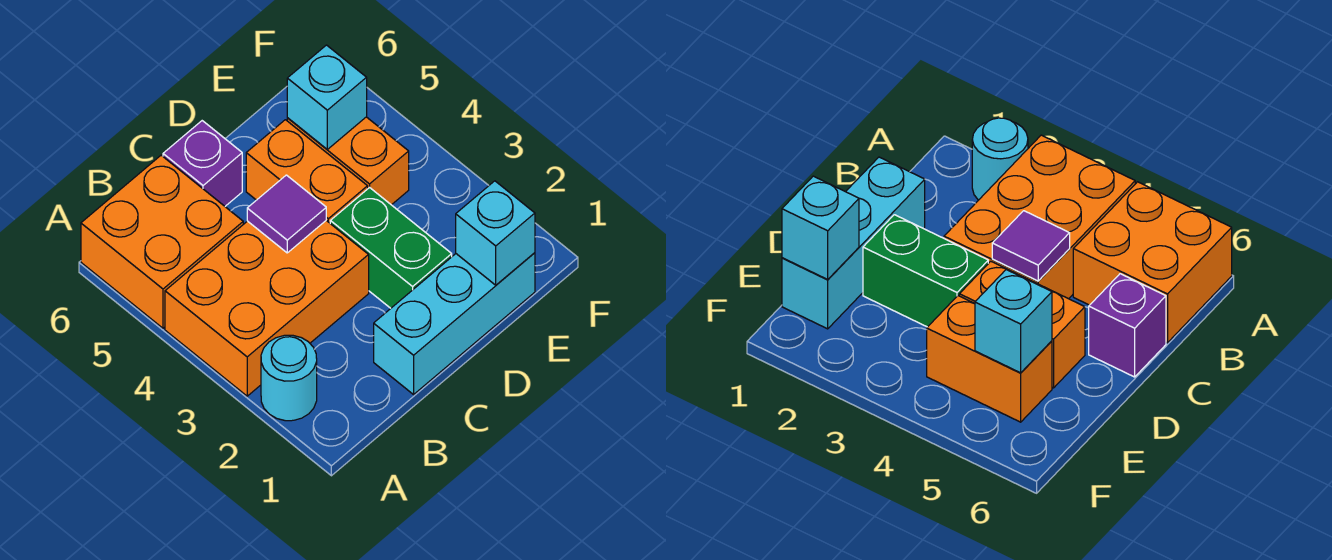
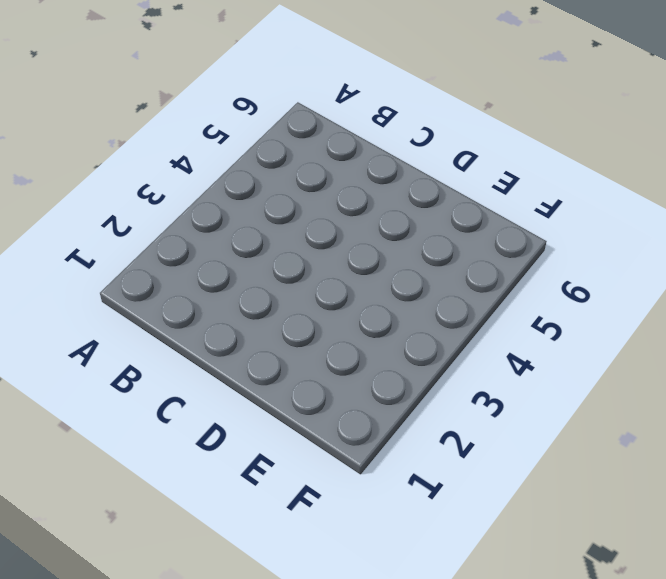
none -> cyan 1x1 round brick [261,335,317,421]
none -> orange 2x3 brick [165,221,369,396]

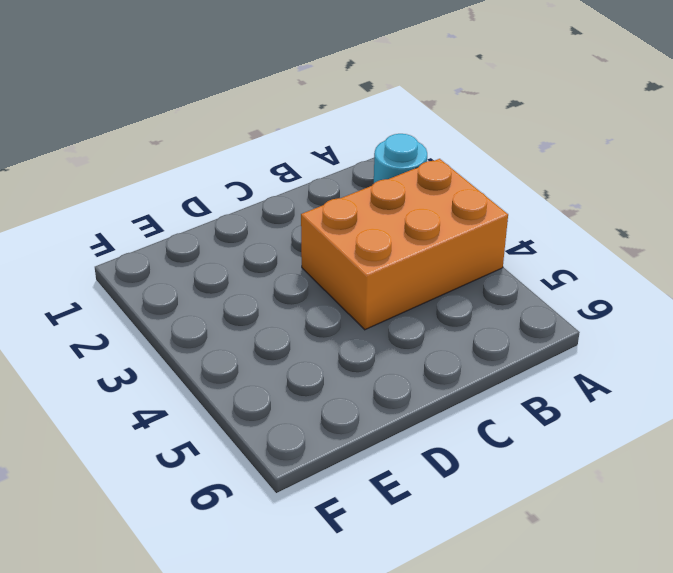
none -> orange 2x2 brick [81,155,243,328]
none -> cyan 1x3 brick [374,253,535,394]

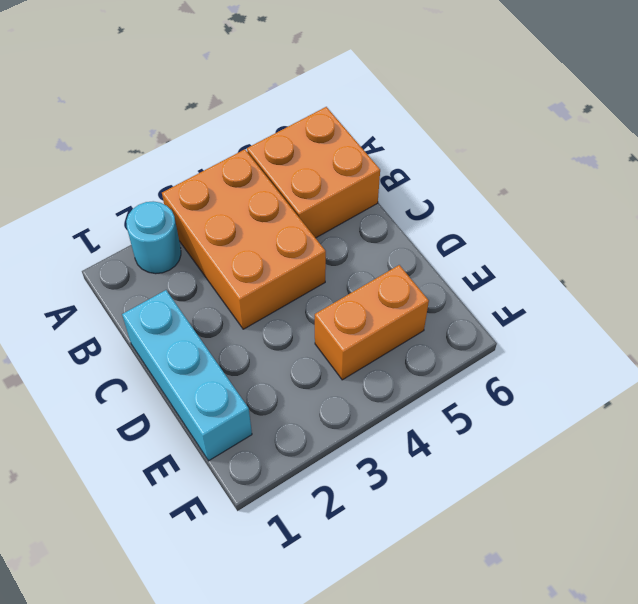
none -> purple 1x1 brick [163,121,242,206]
none -> green 1x2 brick [330,187,452,308]

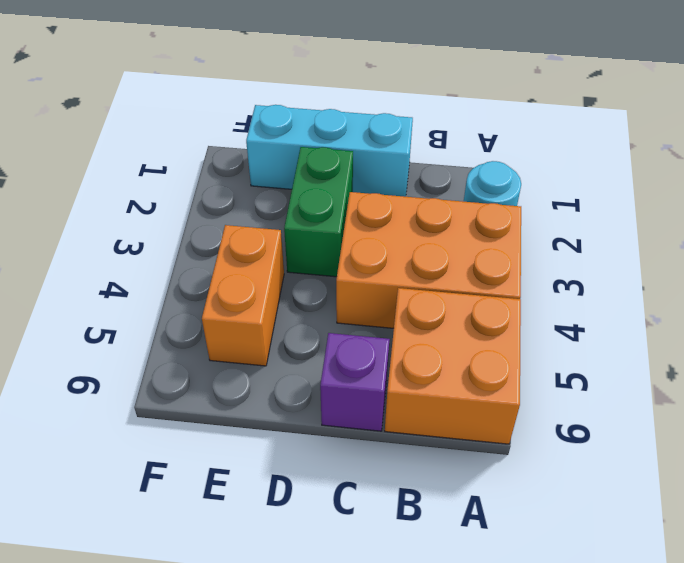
none -> orange 1x2 brick [246,120,368,223]
none -> purple 1x1 tile [247,175,326,253]

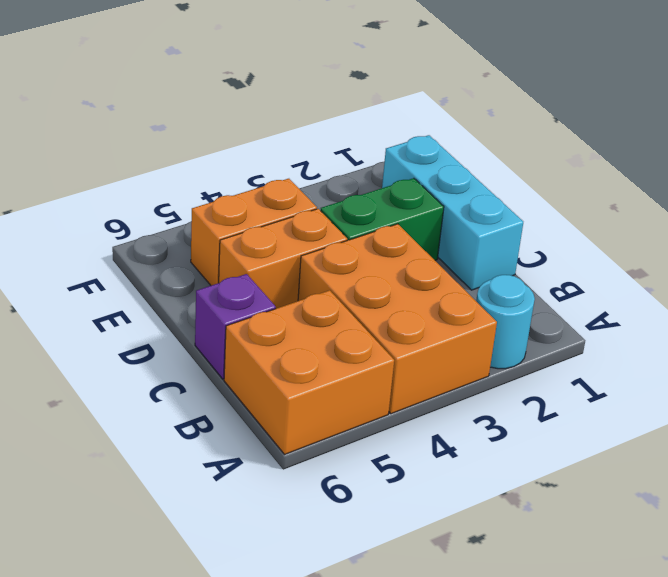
none -> purple 1x1 tile [247,175,326,253]
none -> cyan 1x1 brick [456,181,535,285]

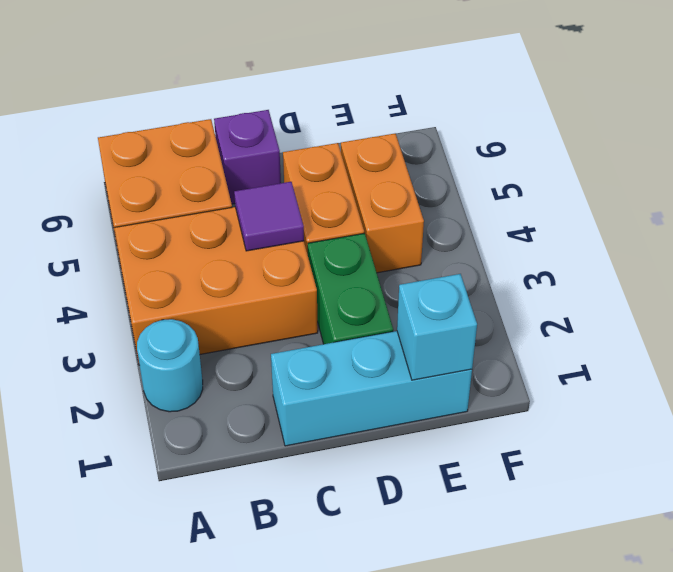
none -> cyan 1x1 brick [287,45,367,149]

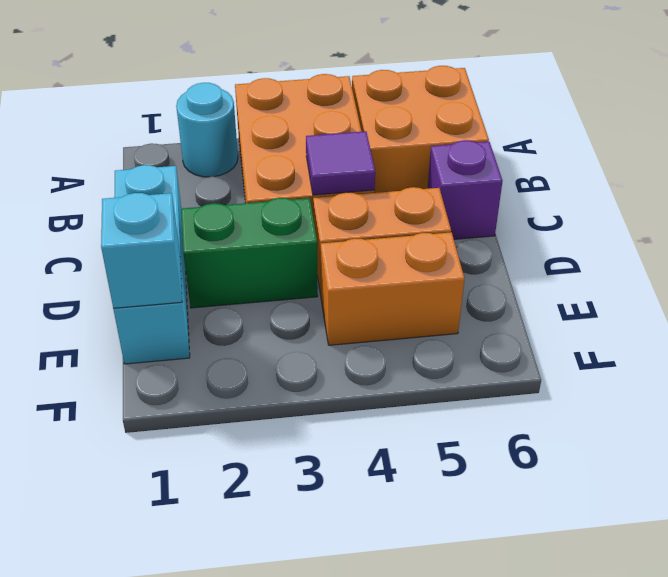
none -> cyan 1x1 brick [287,45,367,149]

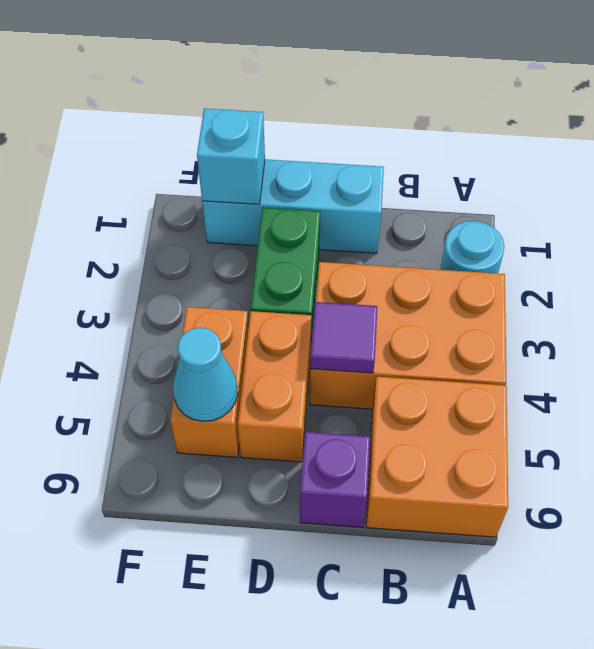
cyan 1x1 cone [173,328,238,421] -> cyan 1x1 brick [287,45,367,149]

